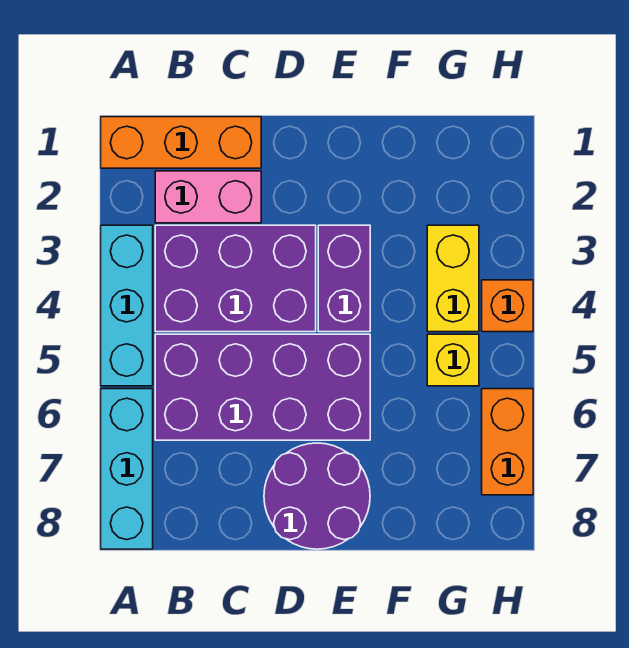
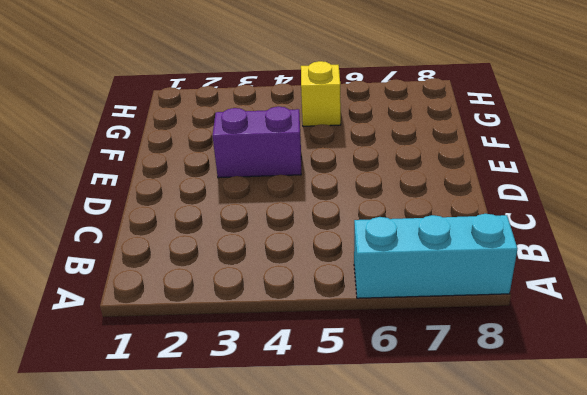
none -> orange 1x3 brick [101,117,261,168]
none -> cyan 1x3 brick [101,225,153,386]
none -> pink 1x2 brick [155,171,261,223]

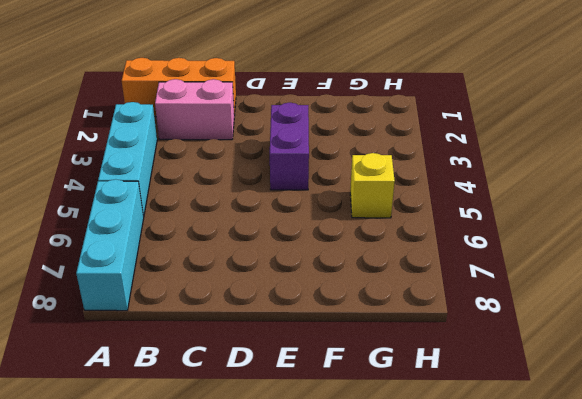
none -> purple 2x3 brick [155,225,316,332]
none -> purple 2x4 brick [155,334,370,440]
none -> purple 2x2 round brick [264,443,370,549]

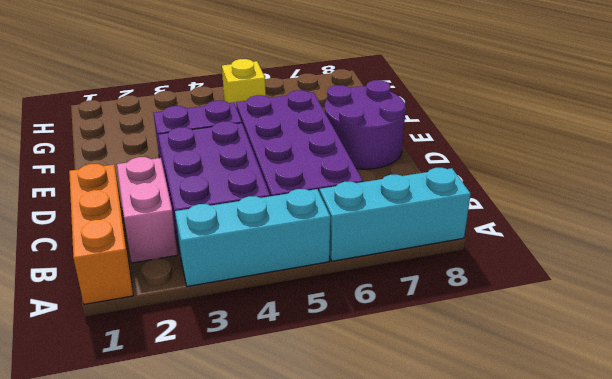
none -> yellow 1x2 brick [427,225,479,332]
none -> orange 1x1 brick [482,280,533,332]
none -> orange 1x2 brick [482,389,533,495]

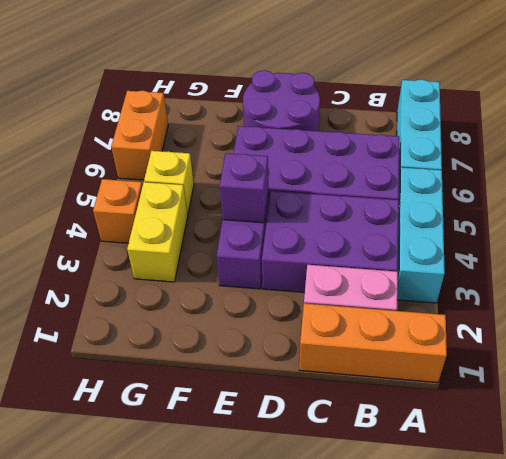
purple 1x1 brick [220,153,268,223] -> none

